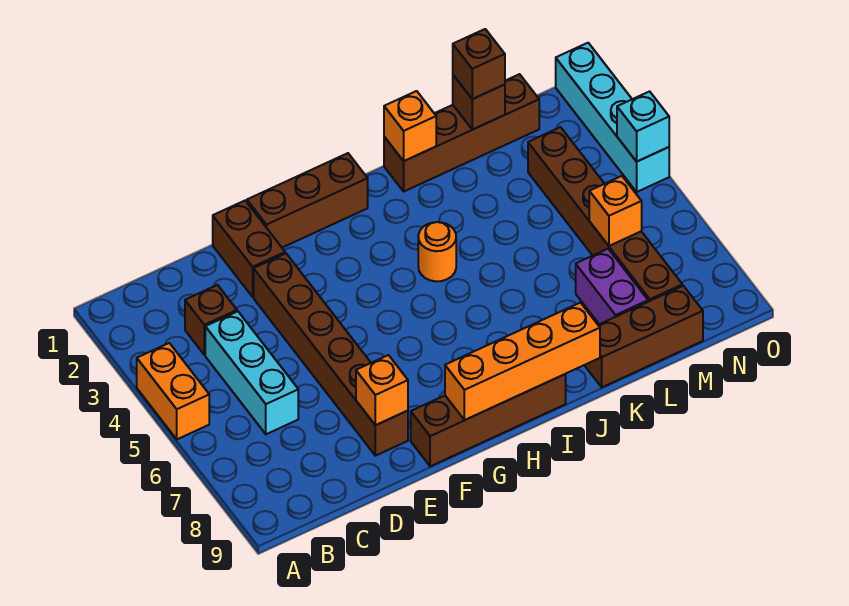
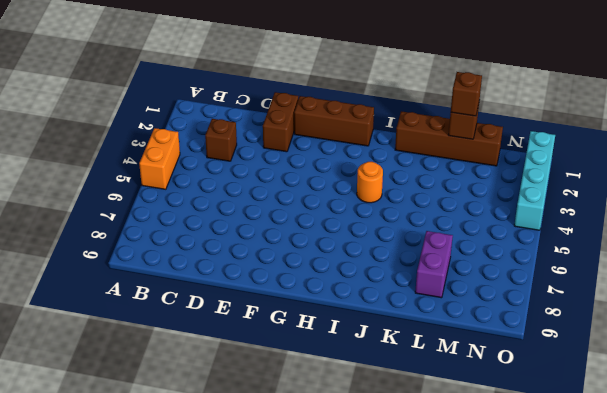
none -> cyan 1x3 brick [205,311,298,434]
none -> brown 1x6 brick [254,253,408,456]
none -> brown 1x4 brick [411,374,566,466]

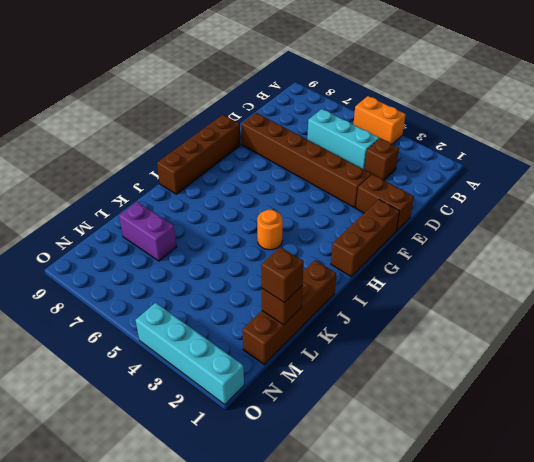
none -> brown 1x3 brick [585,286,703,387]
none -> brown 1x6 brick [528,127,682,302]
none -> orange 1x1 brick [356,355,408,425]

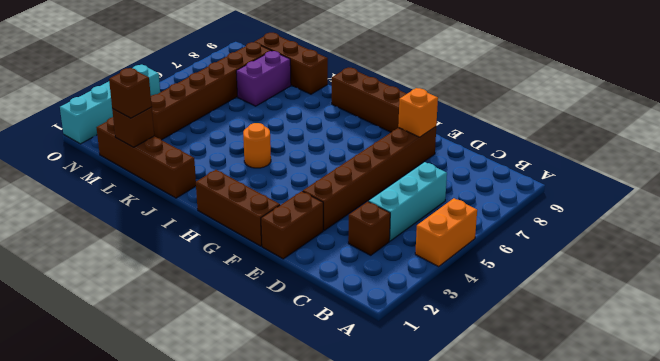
none -> orange 1x4 brick [445,303,600,420]
none -> orange 1x1 brick [384,91,436,161]
none -> orange 1x1 brick [589,176,642,246]

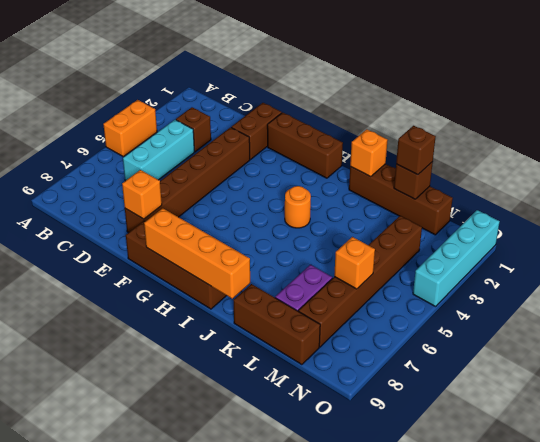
none -> cyan 1x1 brick [617,91,669,162]

